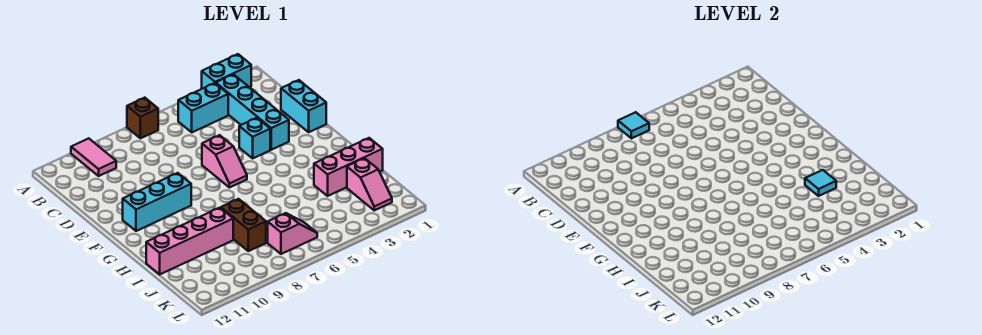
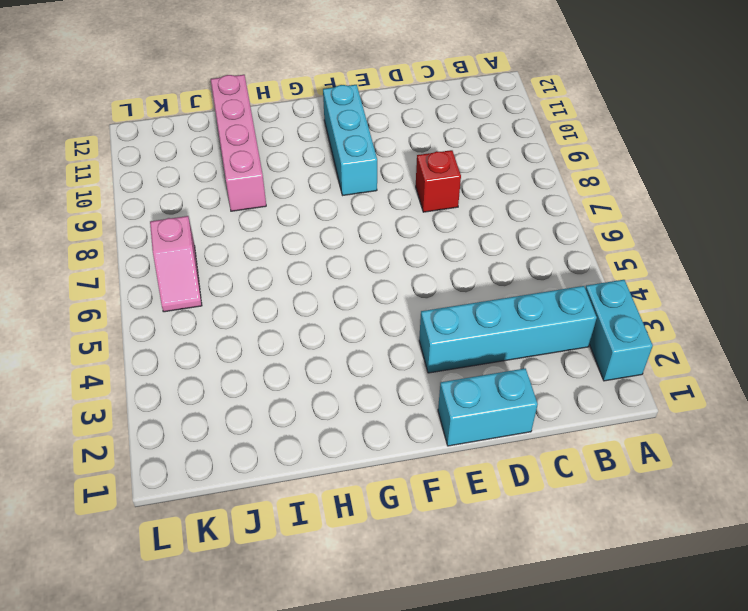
red 1x1 brick [416,150,461,212] -> none
none -> brown 1x1 brick [127,98,159,138]
none -> pink 1x2 tile [71,138,116,176]
none -> cyan 1x2 brick [178,83,228,132]

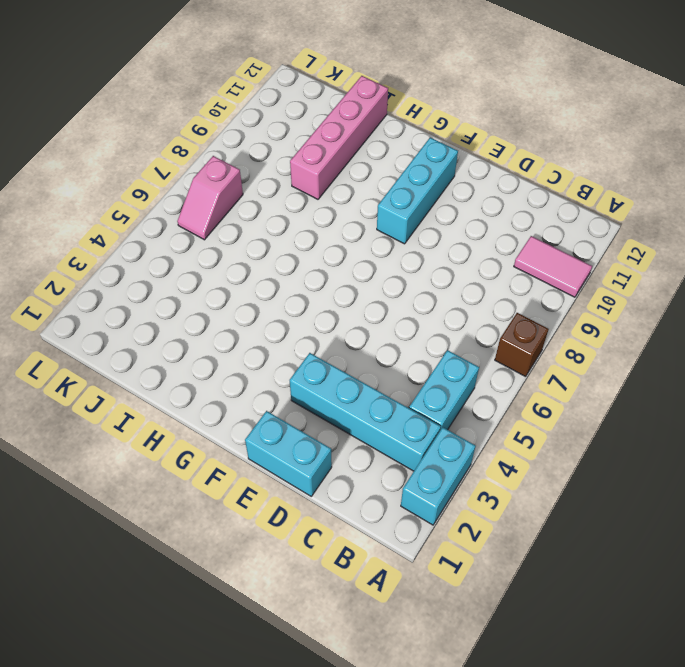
none -> cyan 1x1 brick [239,118,270,158]
none -> pink 1x2 slope [202,135,247,187]
none -> pink 1x3 brick [314,138,383,196]

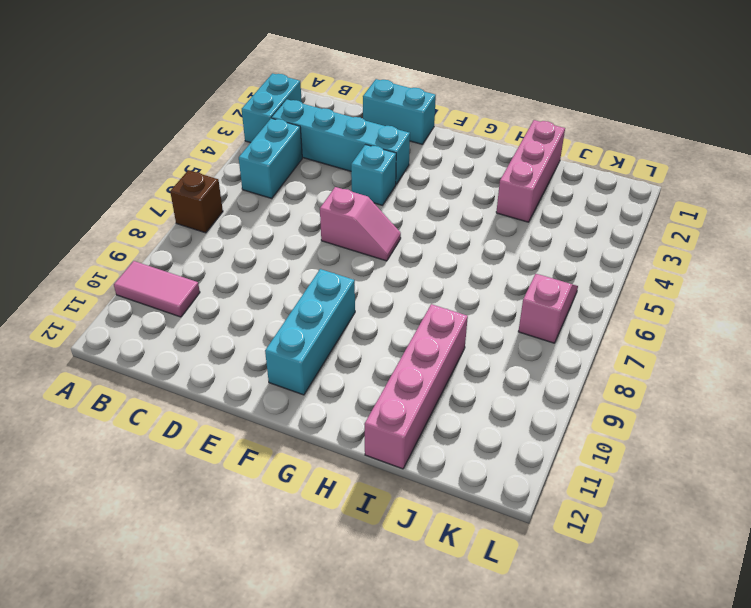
none -> brown 1x2 brick [221,199,266,251]
none -> pink 1x2 slope [347,158,392,210]
none -> cyan 1x1 tile [618,112,649,138]

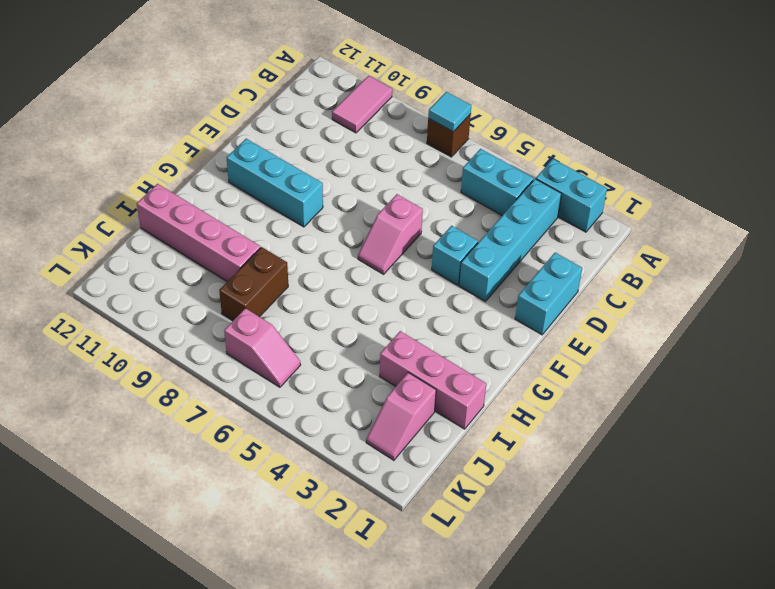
none -> cyan 1x1 tile [805,170,836,196]

